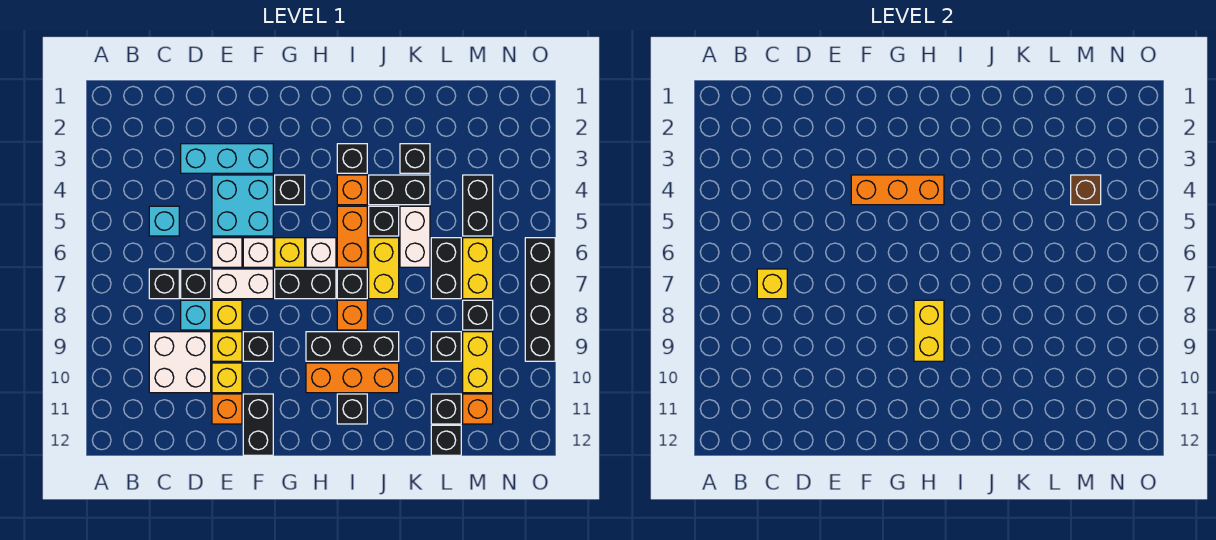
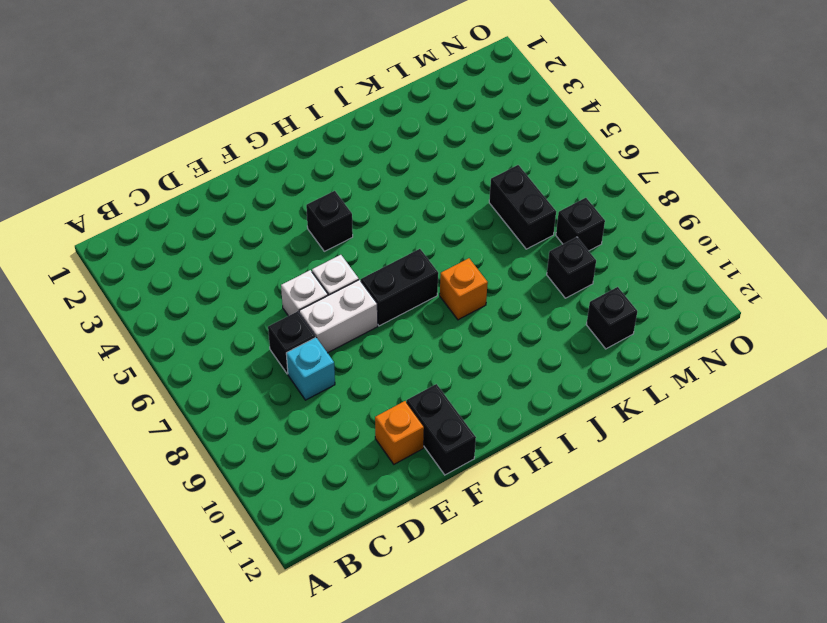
none -> cyan 1x1 brick [149,206,179,236]
none -> black 1x1 brick [149,269,179,299]
none -> white 2x2 brick [149,332,211,393]
none -> cyan 1x3 brick [181,144,273,173]

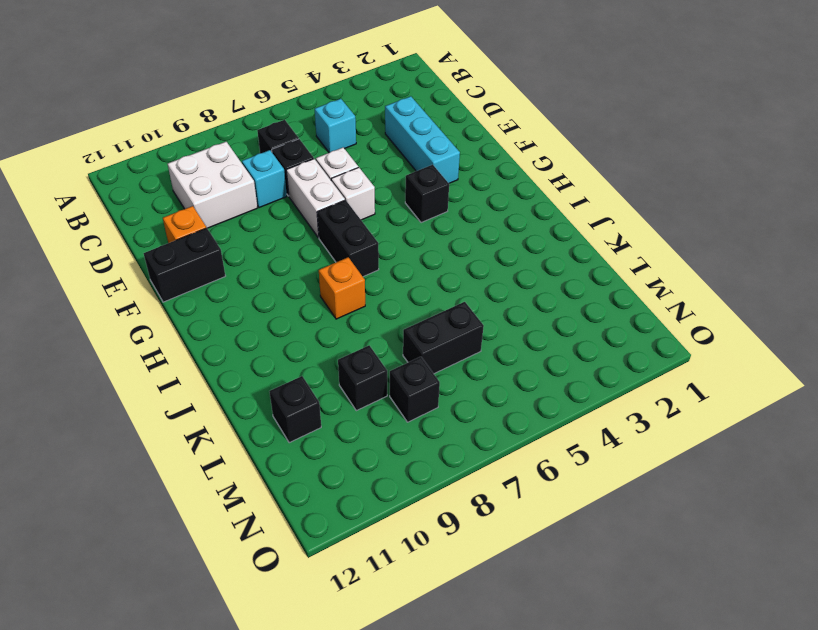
none -> cyan 2x2 brick [212,175,273,236]
none -> yellow 1x1 brick [212,300,242,330]
none -> yellow 1x1 brick [212,332,242,361]
none -> yellow 1x1 brick [212,363,242,393]

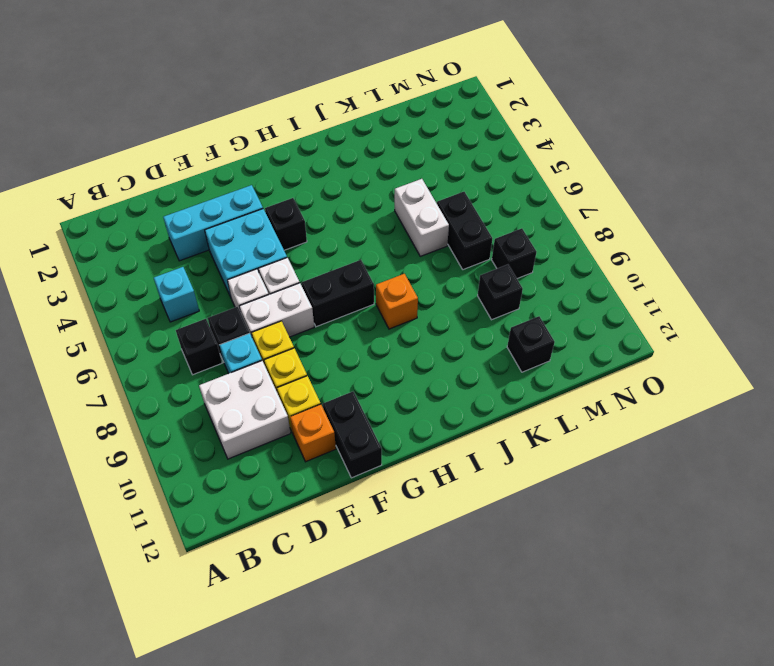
none -> black 1x1 brick [243,332,273,361]
none -> yellow 1x1 brick [275,238,305,267]
none -> white 1x1 brick [306,238,336,267]
none -> black 1x3 brick [306,332,399,361]

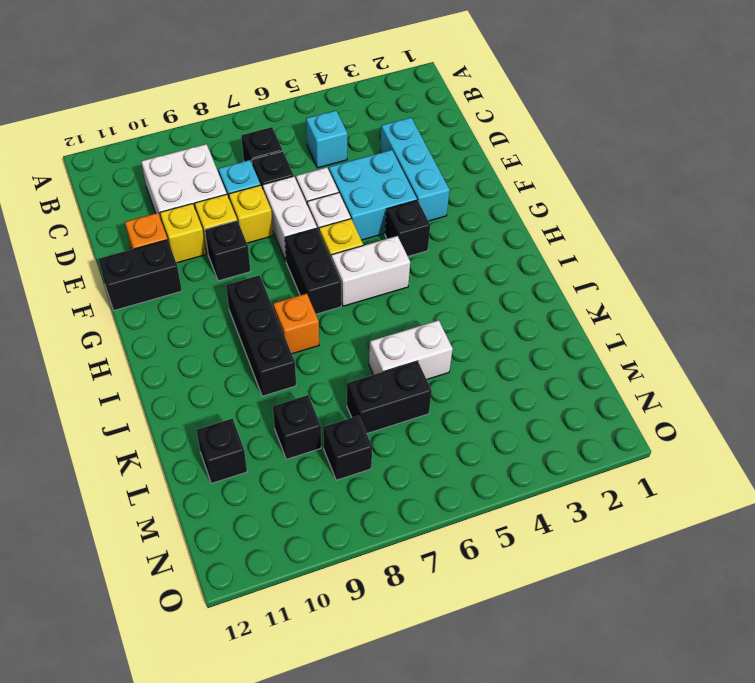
white 1x2 brick [331,236,410,306] -> white 1x1 brick [306,238,336,267]
none -> orange 1x3 brick [306,363,399,393]
none -> black 1x1 brick [337,144,367,173]
none -> orange 1x1 brick [337,175,367,205]
none -> orange 1x2 brick [337,206,367,267]

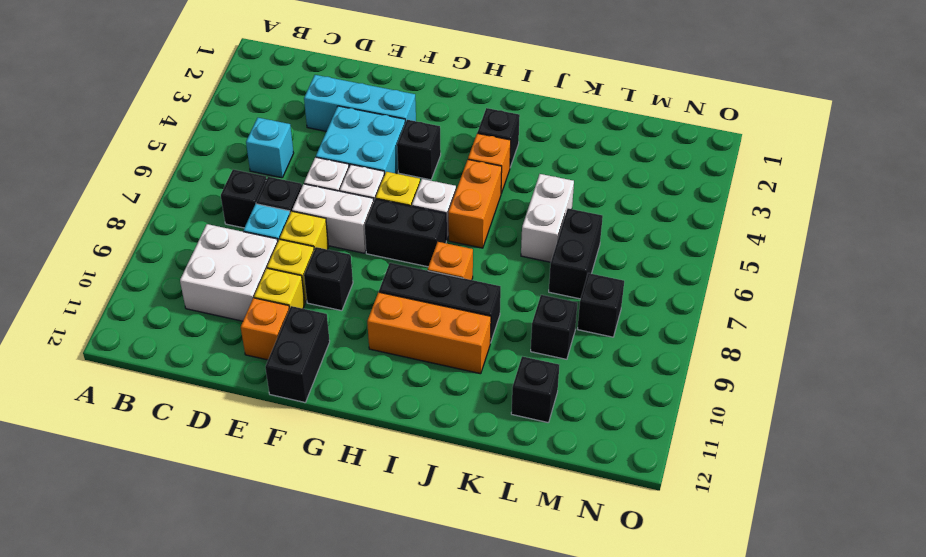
none -> black 1x1 brick [337,269,367,299]
none -> black 1x1 brick [337,394,367,424]
none -> black 1x2 brick [369,175,430,205]
none -> black 1x1 brick [369,206,399,236]

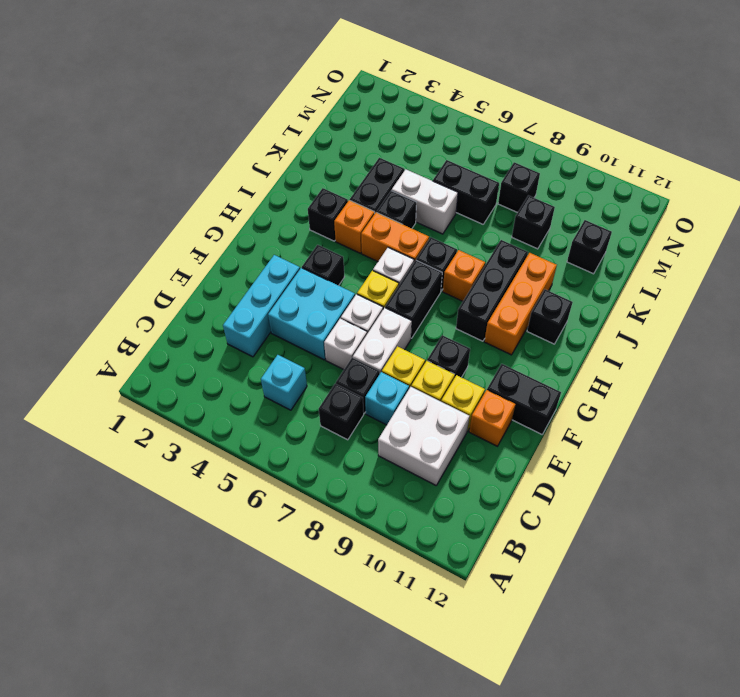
none -> yellow 1x2 brick [369,238,399,299]
none -> black 1x1 brick [400,144,430,173]
none -> black 1x1 brick [431,425,461,455]
none -> black 1x2 brick [463,175,493,236]

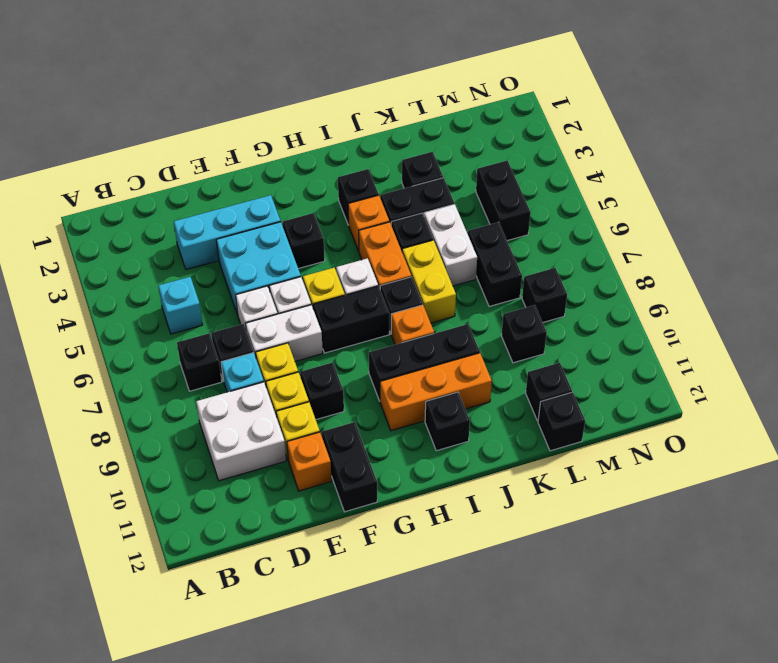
none -> yellow 1x2 brick [463,238,493,299]
none -> yellow 1x2 brick [463,332,493,393]
none -> orange 1x1 brick [463,394,493,424]
none -> black 1x4 brick [525,238,555,361]

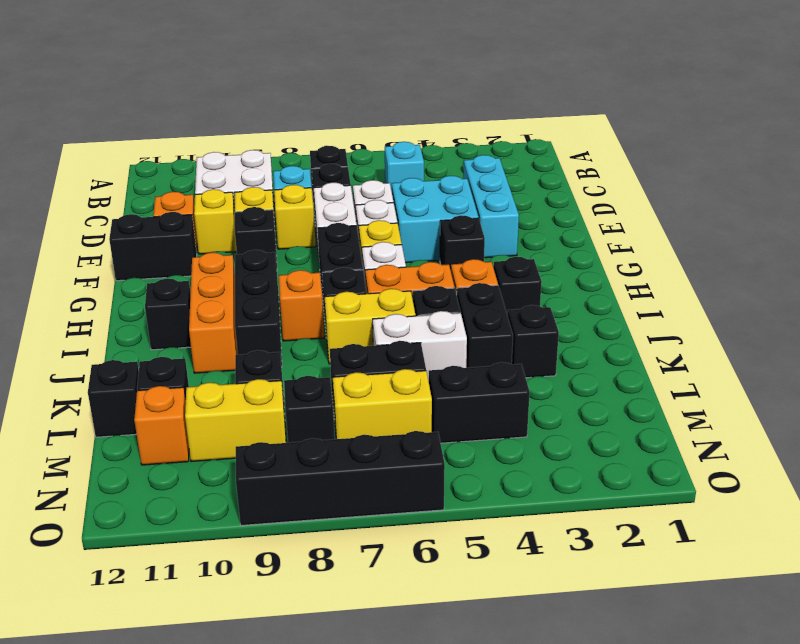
none -> yellow 1x1 brick [757,269,787,299]
none -> orange 1x3 brick [851,175,944,205]
none -> yellow 1x2 brick [914,300,944,361]
none -> brown 1x1 brick [1071,175,1101,205]

